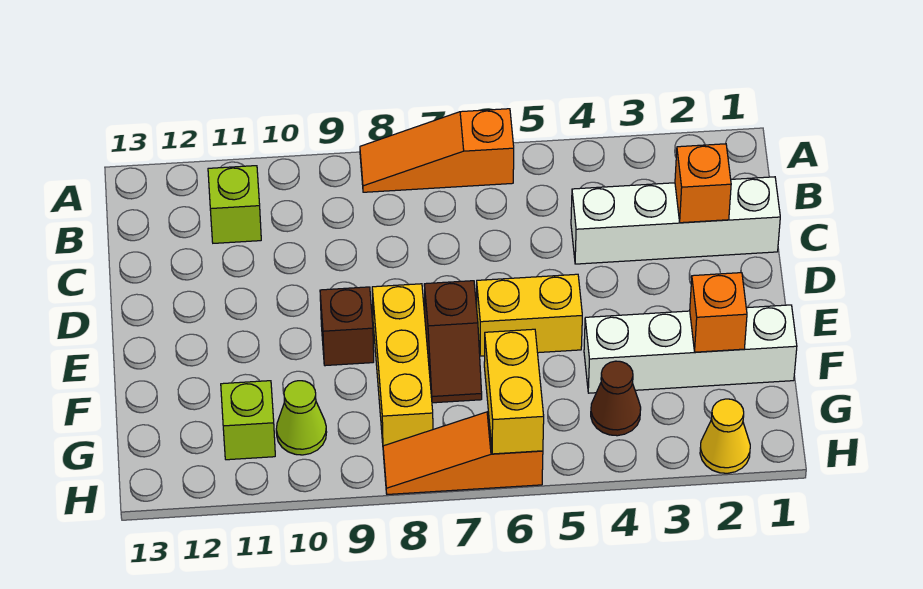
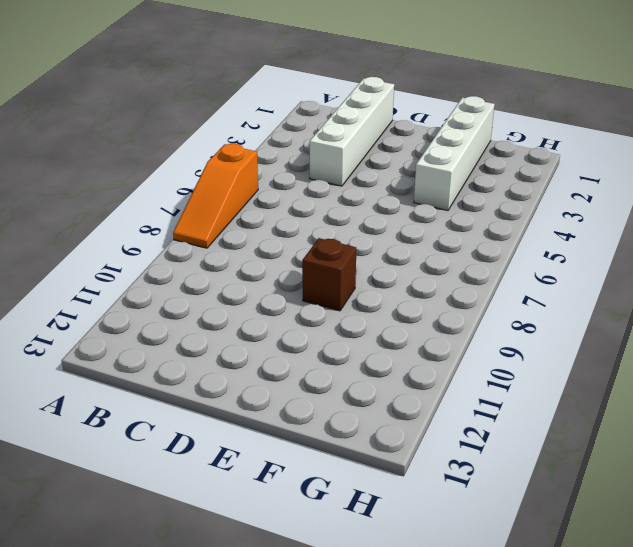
none -> lime 1x1 brick [208,166,261,243]
none -> yellow 1x2 brick [477,274,582,356]
none -> brown 1x2 slope [424,281,482,403]

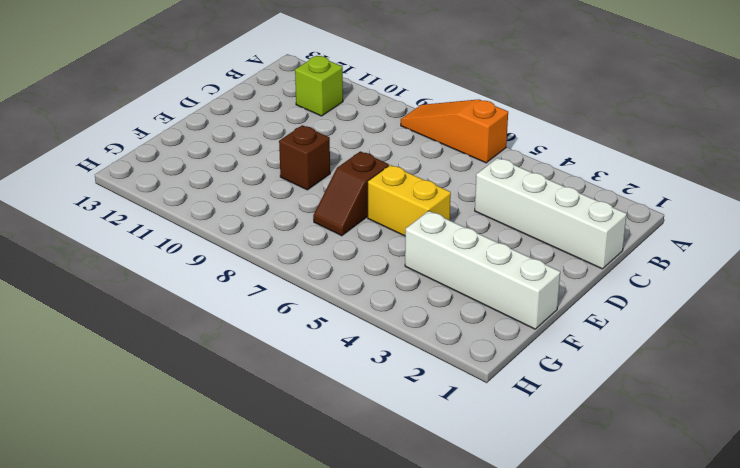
none -> yellow 1x3 brick [372,284,433,446]
none -> brown 1x1 cone [591,361,641,436]
none -> lime 1x1 cone [276,381,327,455]

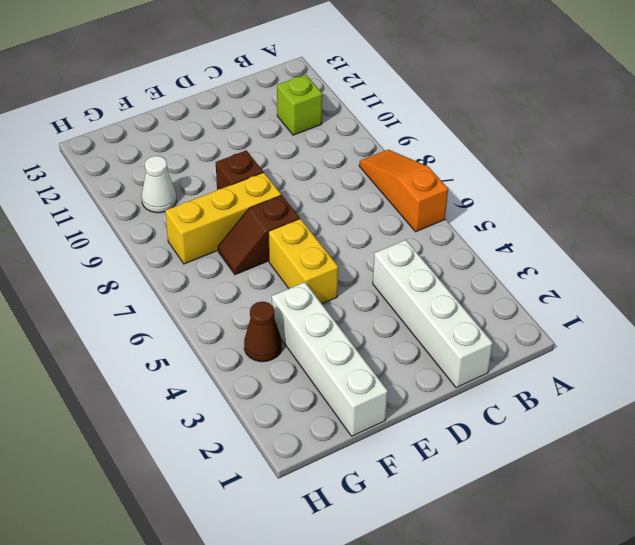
white 1x1 cone [142,156,176,213] -> lime 1x1 cone [276,381,327,455]
none -> lime 1x1 brick [221,381,275,460]
none -> yellow 1x1 cone [700,399,750,473]
none -> orange 1x3 slope [383,412,543,494]

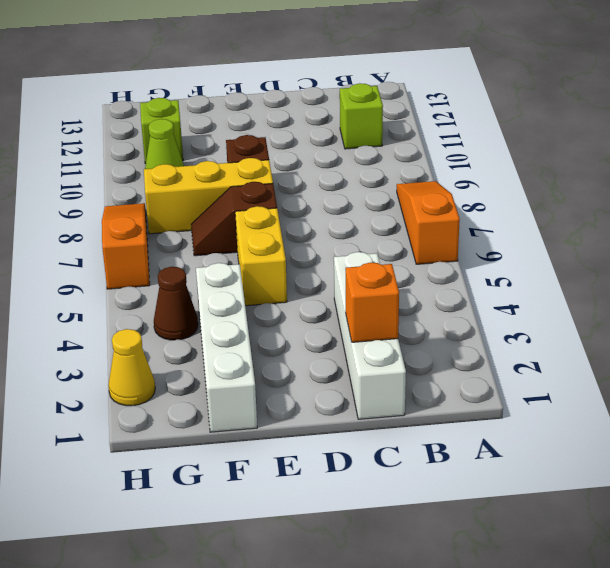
none -> orange 1x1 brick [690,273,747,352]
none -> yellow 1x2 brick [484,329,544,454]

